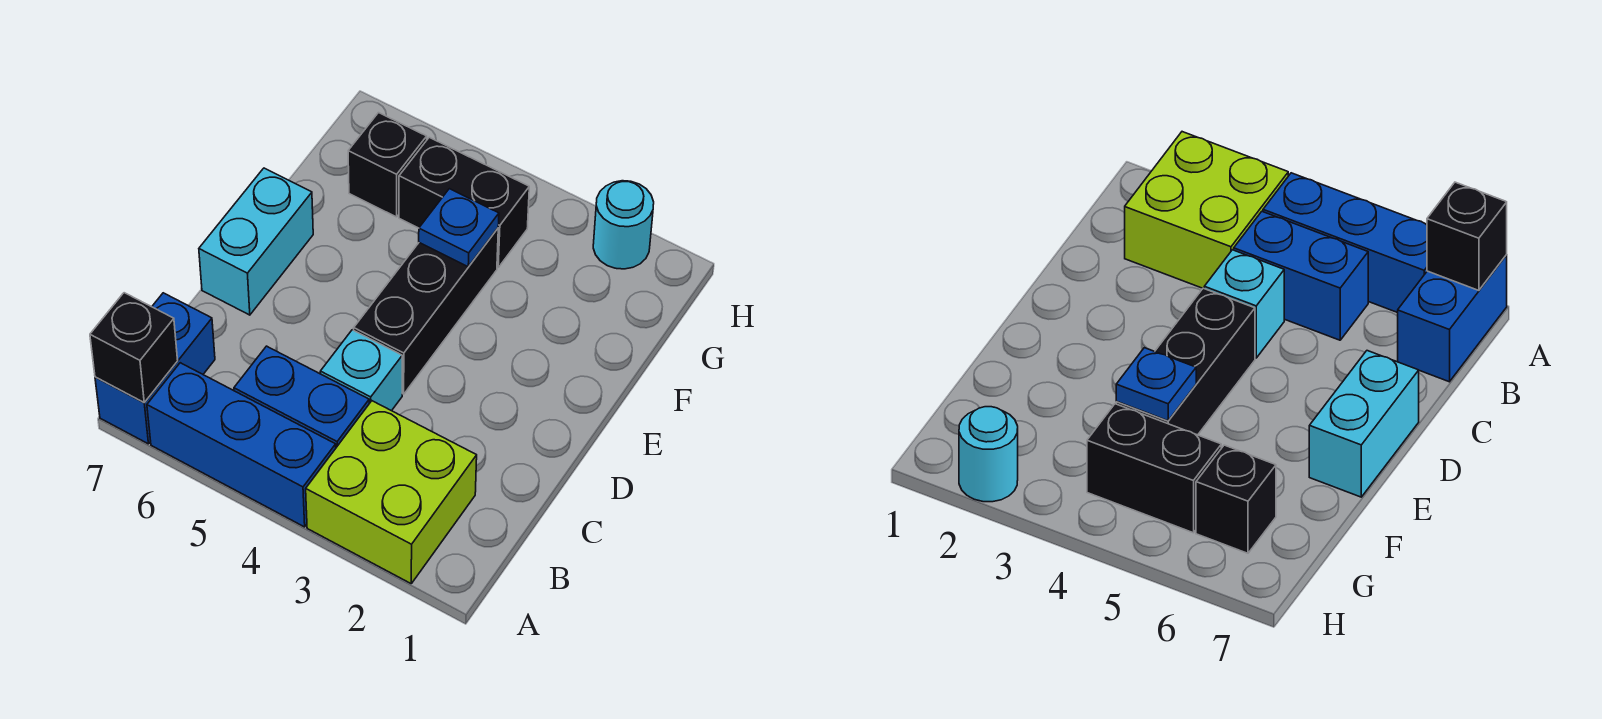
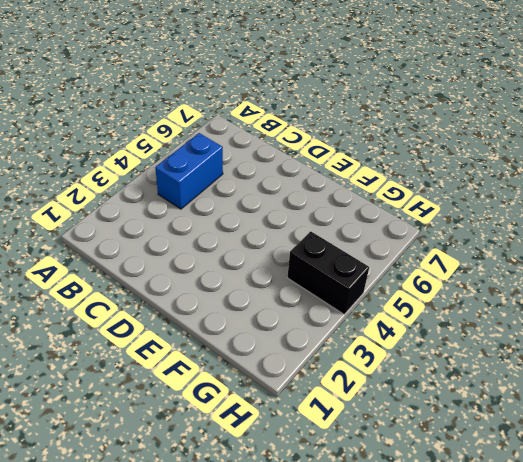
black 1x2 brick [287,231,369,314] -> black 1x2 brick turned to [399,137,529,267]
none -> lime 2x2 brick [306,401,477,583]
none -> blue 1x3 brick [147,363,336,527]
none -> blue 1x2 brick [95,293,215,444]

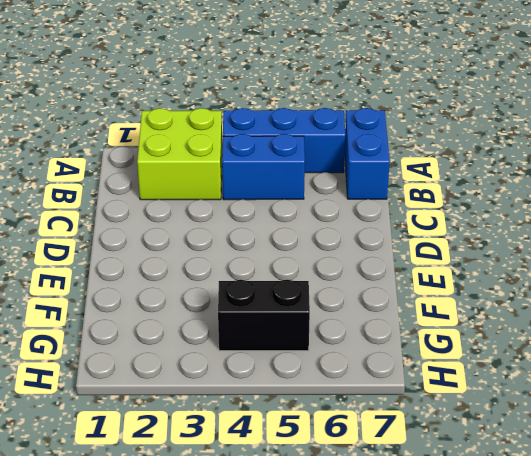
none -> cyan 1x1 brick [320,330,402,411]
none -> black 1x3 brick [354,228,498,394]
none -> cyan 1x2 brick [199,168,313,315]

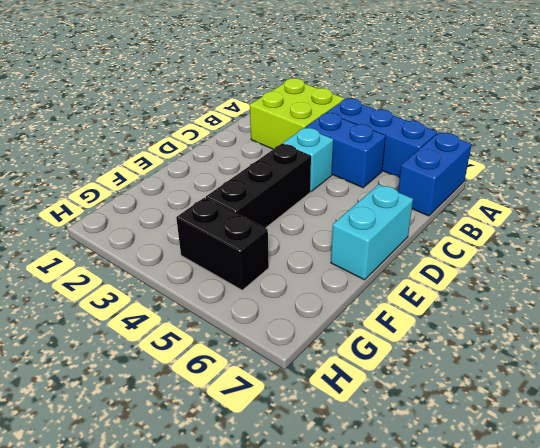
none -> black 1x1 brick [348,113,427,217]
none -> cyan 1x1 round brick [593,181,654,269]
none -> black 1x1 brick [90,293,178,403]

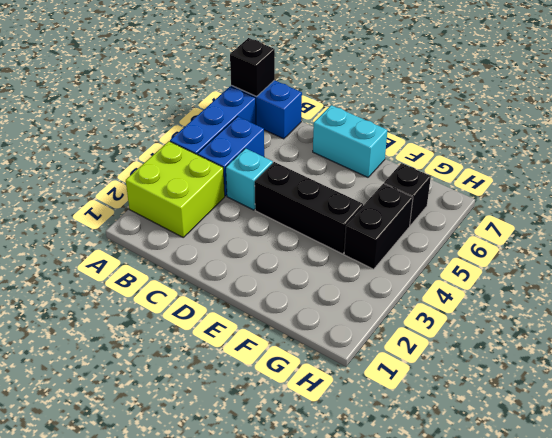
none -> cyan 1x1 round brick [593,181,654,269]
none -> blue 1x1 plate [419,189,499,267]

